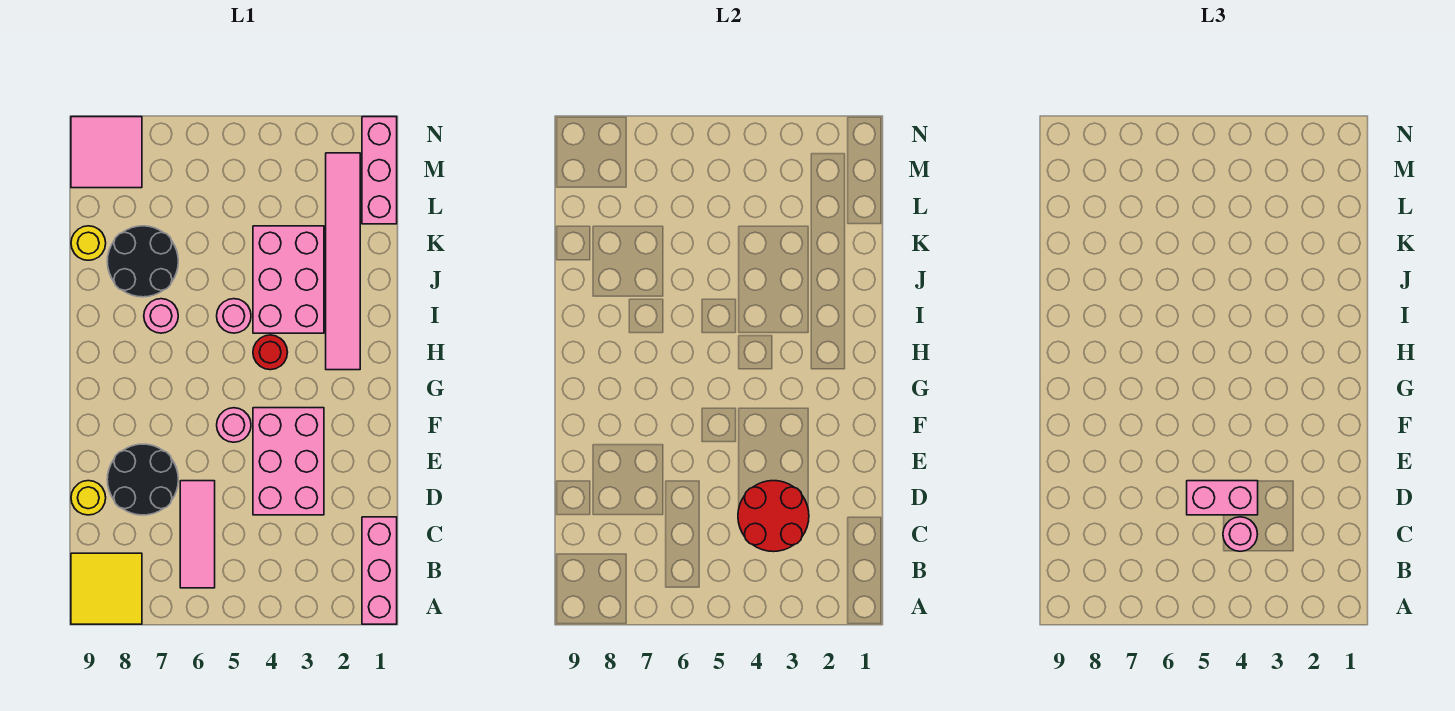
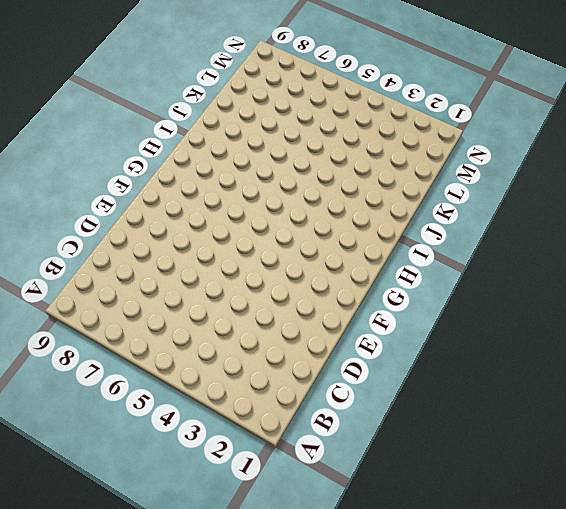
none -> pink 1x3 brick [362,517,397,624]
none -> yellow 2x2 tile [71,553,142,624]
none -> pink 1x3 tile [180,481,215,588]

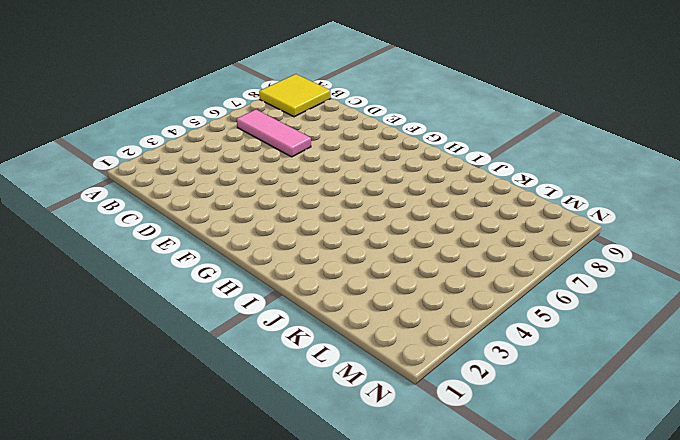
none -> pink 1x3 brick [362,517,397,624]
none -> pink 2x3 brick [253,408,324,515]
none -> black 2x2 round brick [107,444,178,515]

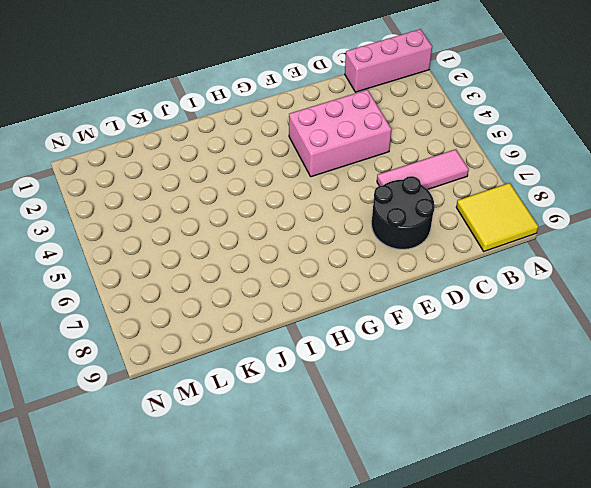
none -> yellow 1x1 round brick [71,481,106,515]
none -> pink 1x1 round brick [217,408,251,442]
none -> pink 1x6 tile [326,153,360,370]

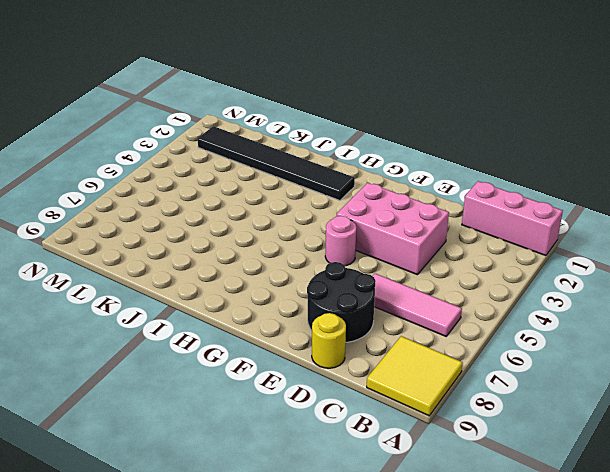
black 1x6 tile [198,126,355,200] -> pink 1x6 tile [326,153,360,370]
none -> red 1x1 round brick [253,335,288,370]
none -> pink 2x3 brick [253,226,324,333]
none -> pink 1x1 round brick [217,299,251,333]

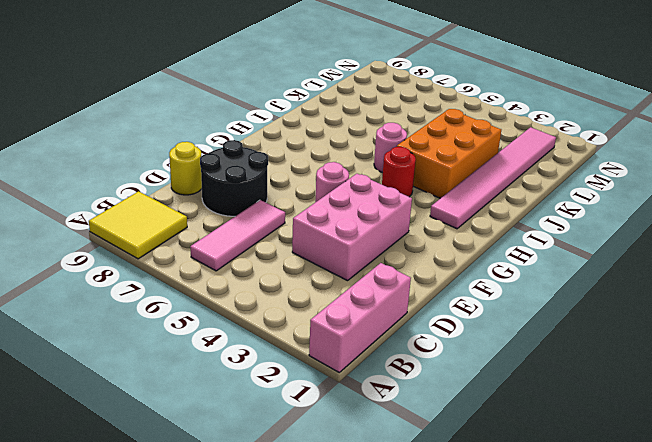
orange 2x3 brick [397,109,501,198] -> pink 2x3 brick [253,226,324,333]
none -> pink 1x1 round brick [144,299,178,333]
none -> black 2x2 round brick [107,226,178,297]
none -> yellow 1x1 round brick [71,226,106,260]

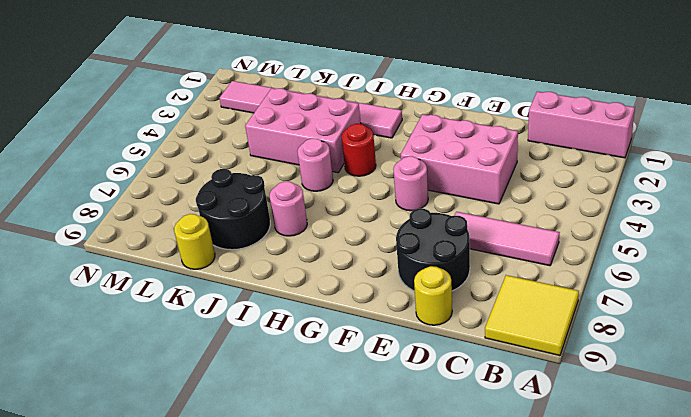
none -> pink 1x3 brick [362,117,397,224]
none -> pink 2x2 tile [71,117,142,188]
none -> red 2x2 round brick [738,481,809,552]

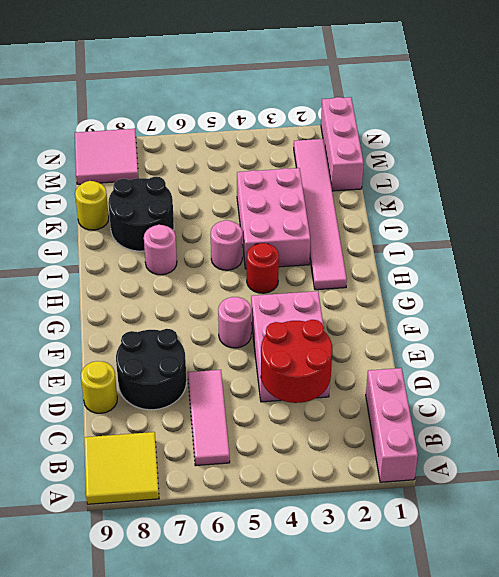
none -> pink 1x1 round brick [1223,517,1258,551]
none -> pink 1x2 brick [1187,481,1258,515]

